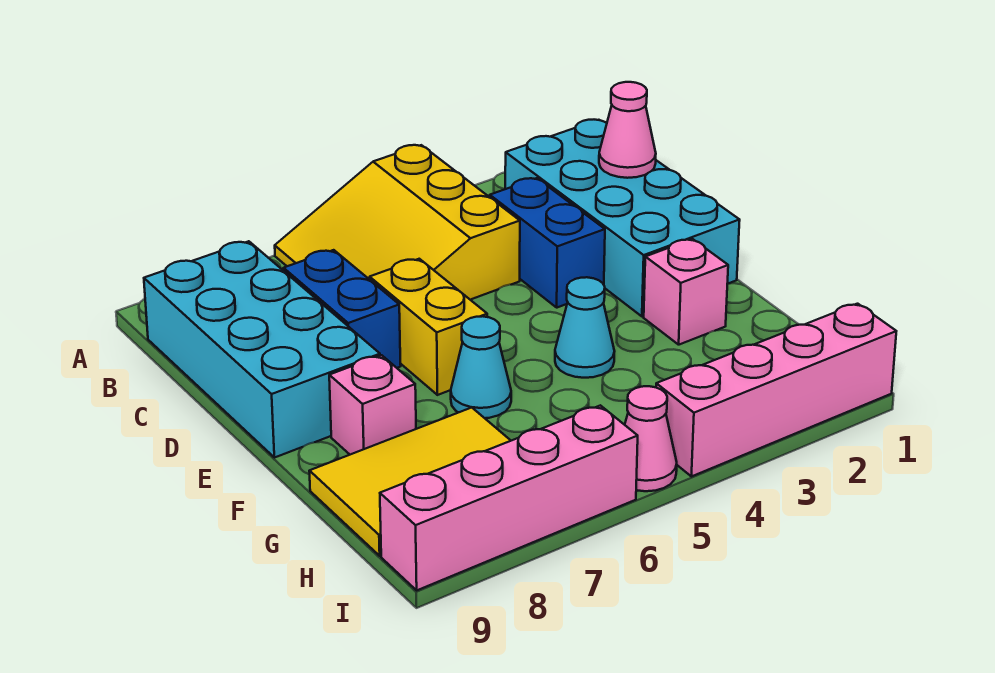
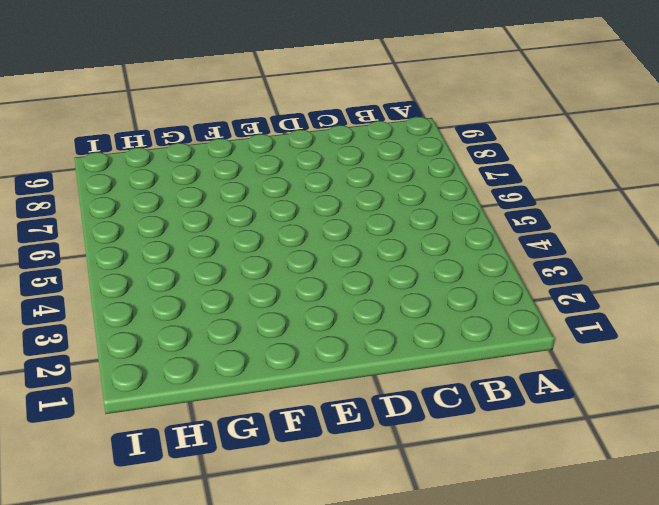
none -> yellow 3x3 slope [275,145,520,300]
none -> cyan 2x4 brick [505,120,740,316]
none -> cyan 2x4 brick [144,241,380,458]

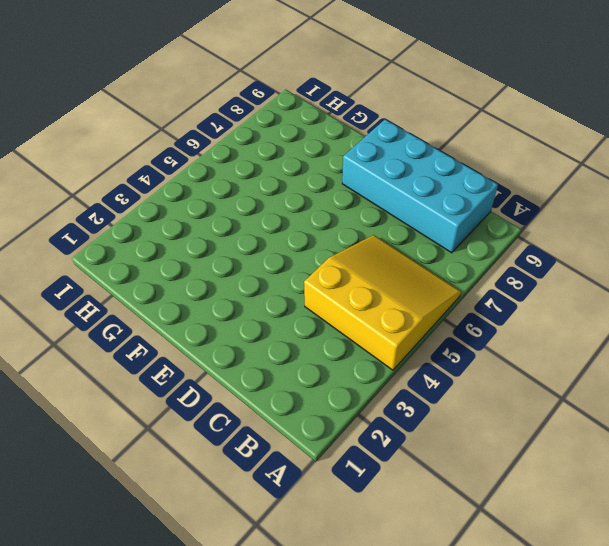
none -> cyan 2x4 brick [505,120,740,316]
none -> blue 1x2 brick [490,178,605,308]
none -> blue 1x2 brick [284,250,401,368]

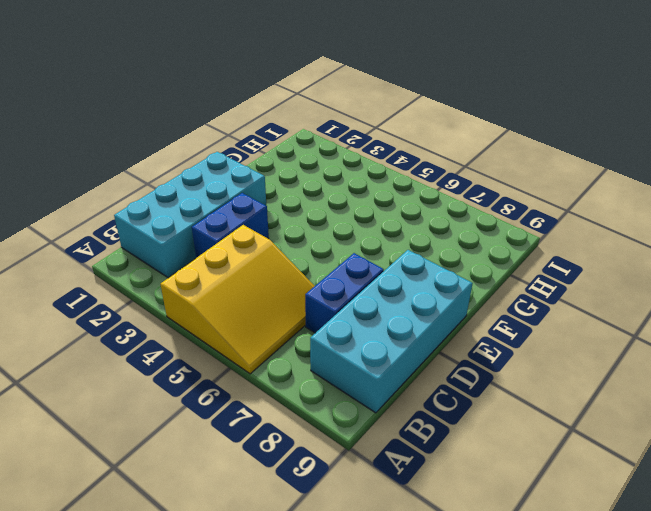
none -> yellow 1x2 brick [370,259,487,395]
none -> pink 1x1 brick [644,239,728,345]
none -> cyan 1x1 cone [555,277,615,378]

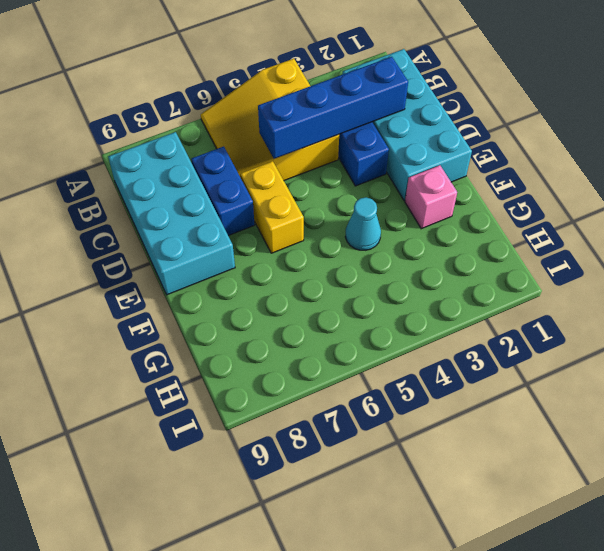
blue 1x4 brick [258,57,408,159] -> none
none -> cyan 1x1 cone [451,316,511,418]
none -> pink 1x1 brick [329,355,416,455]
none -> yellow 2x3 tile [309,408,511,556]

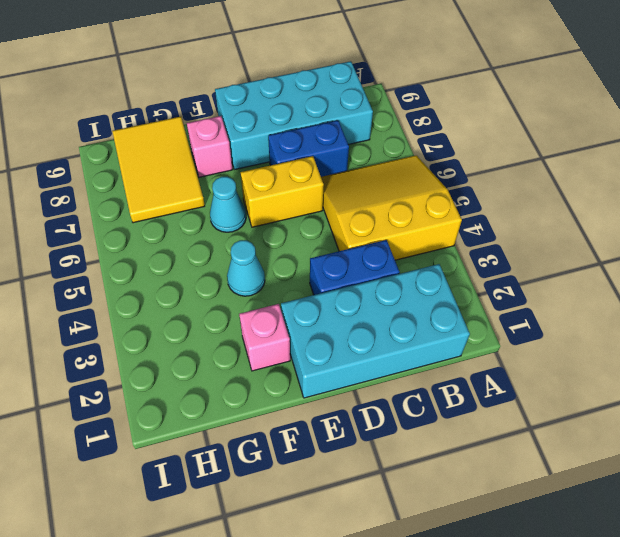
none -> pink 1x4 brick [656,304,896,477]
none -> pink 1x1 cone [625,386,677,491]
none -> pink 1x4 brick [380,405,638,590]

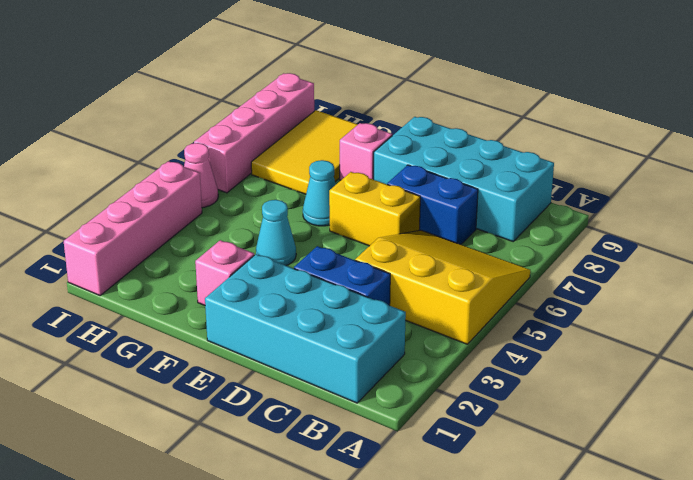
none -> pink 1x1 cone [599,82,656,178]

